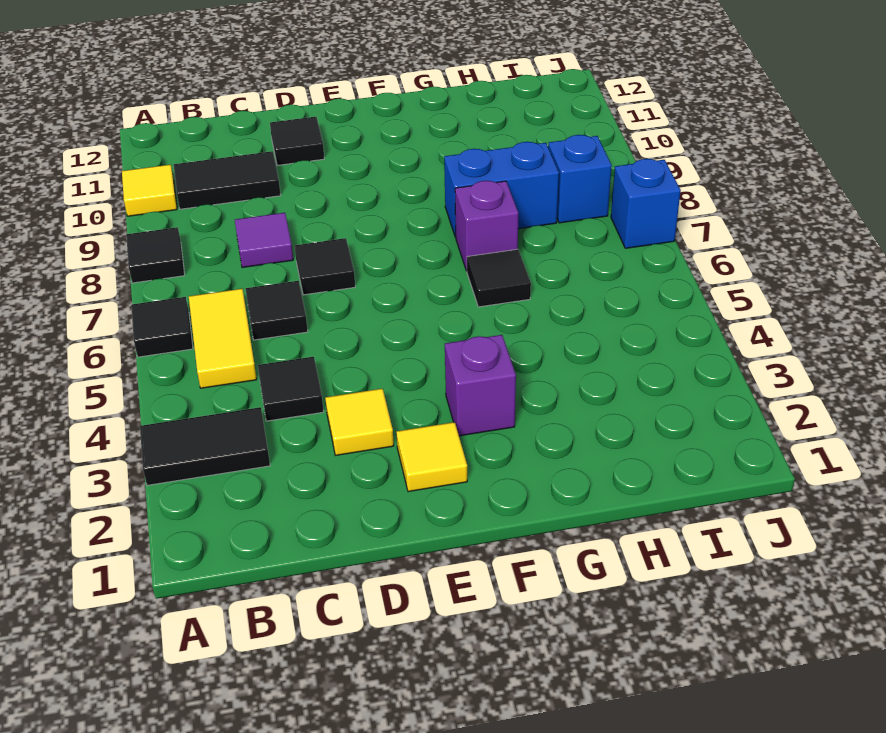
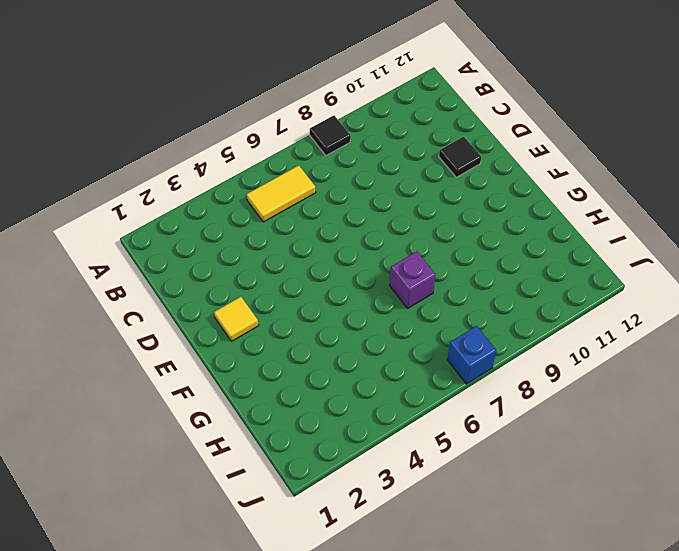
none -> black 1x2 tile [140,407,270,485]
none -> black 1x1 tile [131,297,193,357]
none -> yellow 1x1 tile [122,165,177,216]

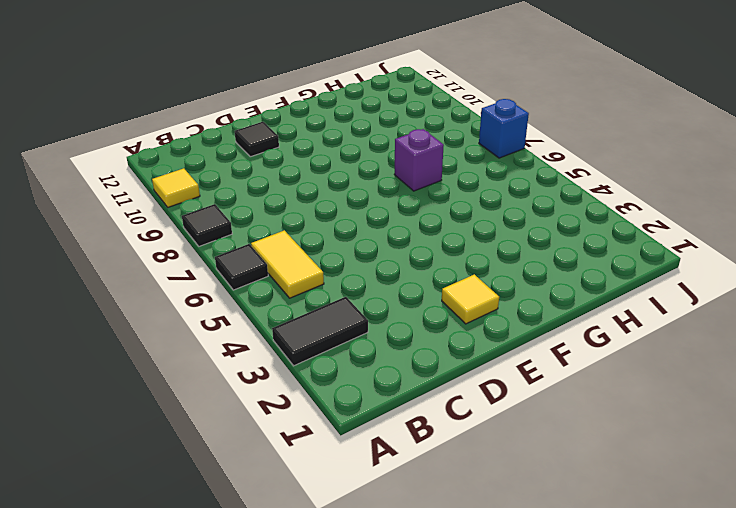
none -> black 1x2 tile [174,151,281,209]
none -> black 1x1 tile [258,357,324,421]
none -> black 1x1 tile [245,281,308,340]

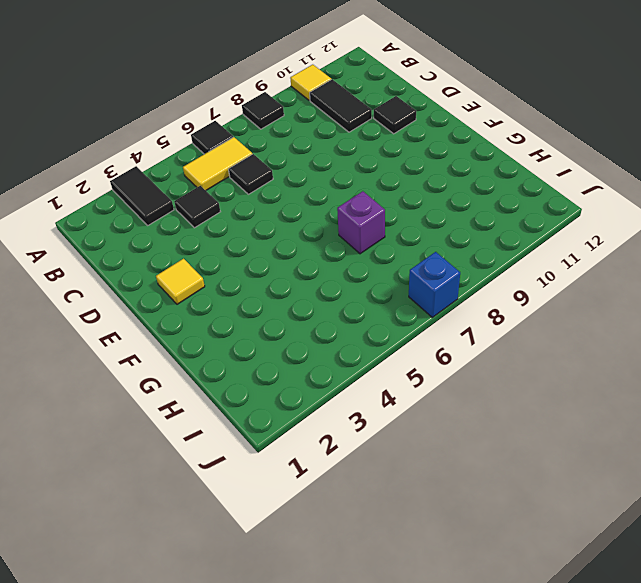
none -> purple 1x1 tile [235,213,293,268]
none -> yellow 1x1 tile [325,389,394,455]
none -> black 1x1 tile [295,238,355,295]

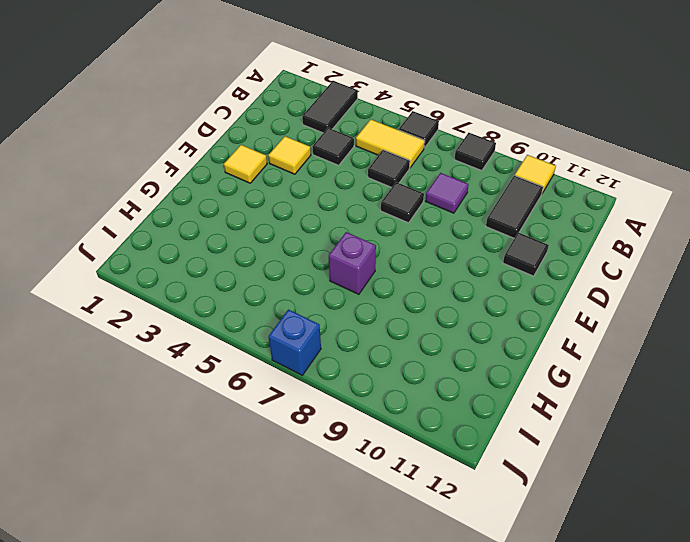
none -> purple 1x1 brick [445,335,516,436]
none -> black 1x1 tile [467,249,531,307]
none -> blue 1x2 brick [444,142,559,237]

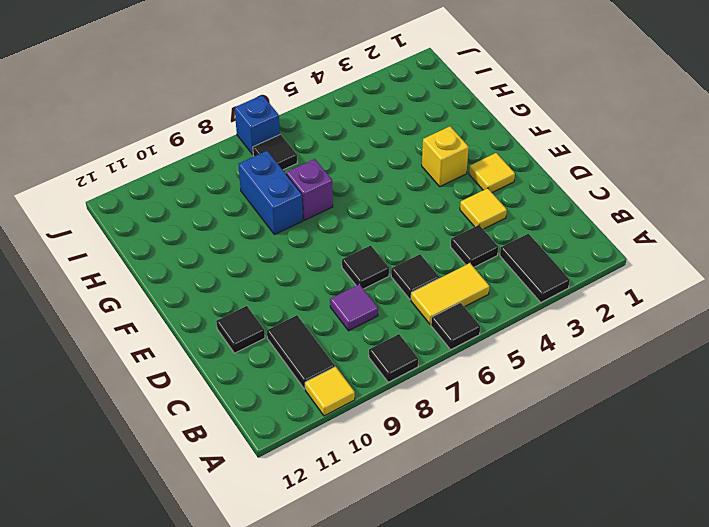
yellow 1x1 brick [422,126,469,186] -> purple 1x1 brick [445,335,516,436]
black 1x1 tile [253,135,297,170] -> black 1x1 tile moved to [467,249,531,307]
none -> blue 1x1 brick [548,135,612,223]

